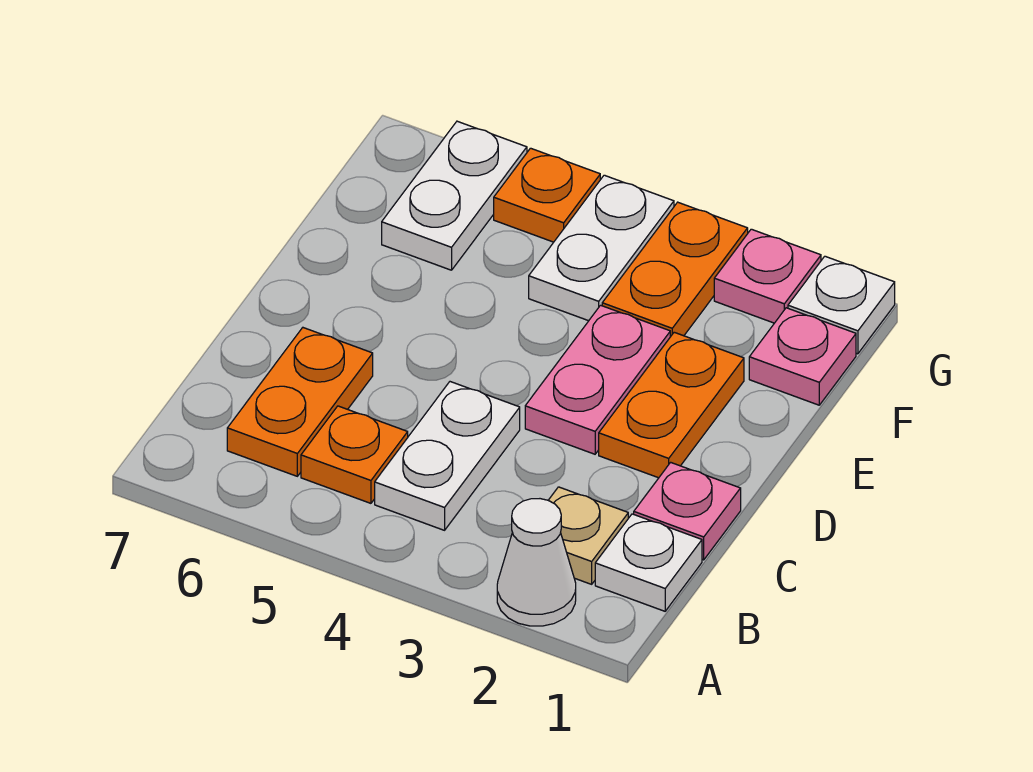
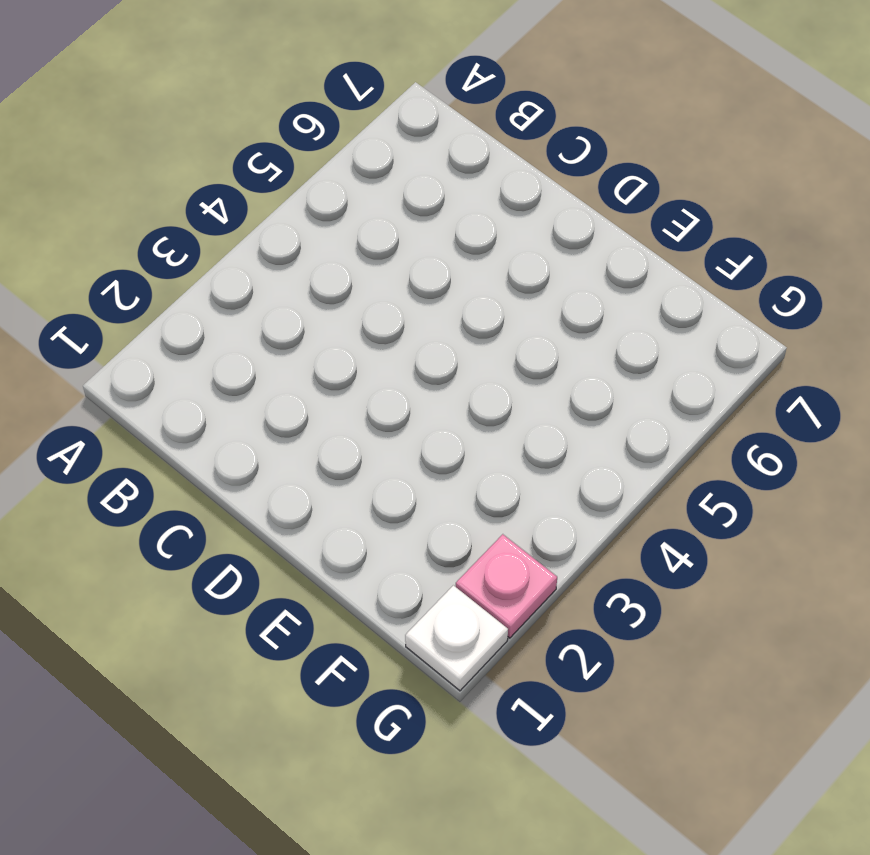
none -> white 1x1 cone [497,499,576,626]
none -> white 1x1 plate [595,514,702,611]
none -> tan 1x1 plate [548,487,628,584]

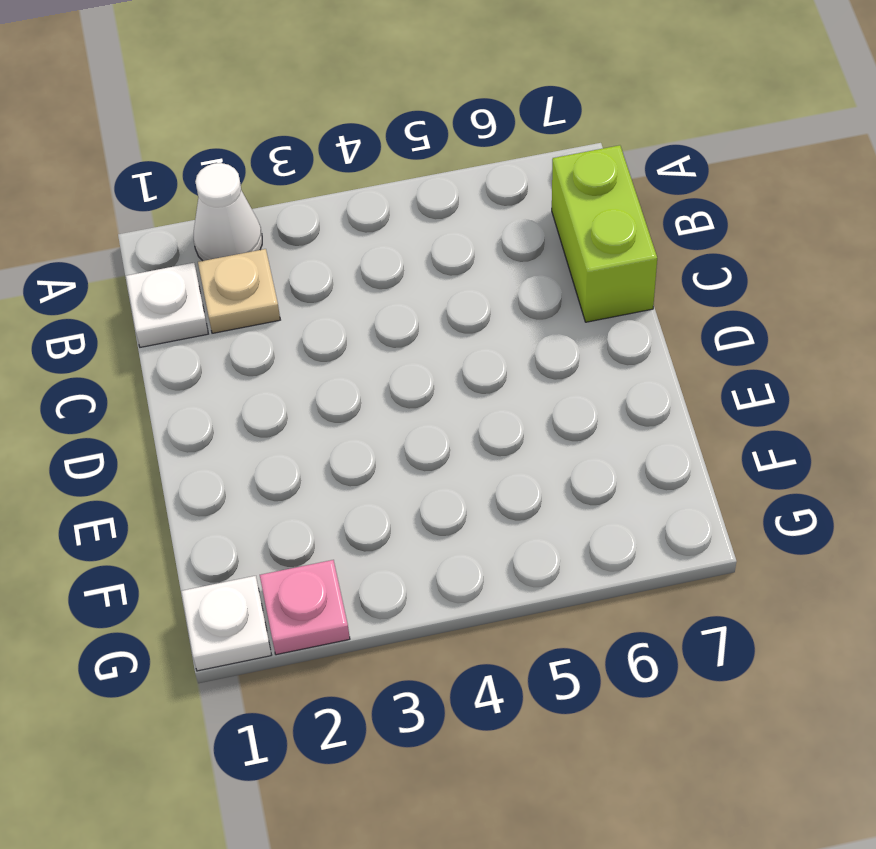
lime 1x2 brick [552,145,657,322] -> none
none -> white 1x2 plate [375,382,520,530]
none -> orange 1x1 plate [301,406,408,503]
none -> orange 1x2 plate [227,328,373,476]

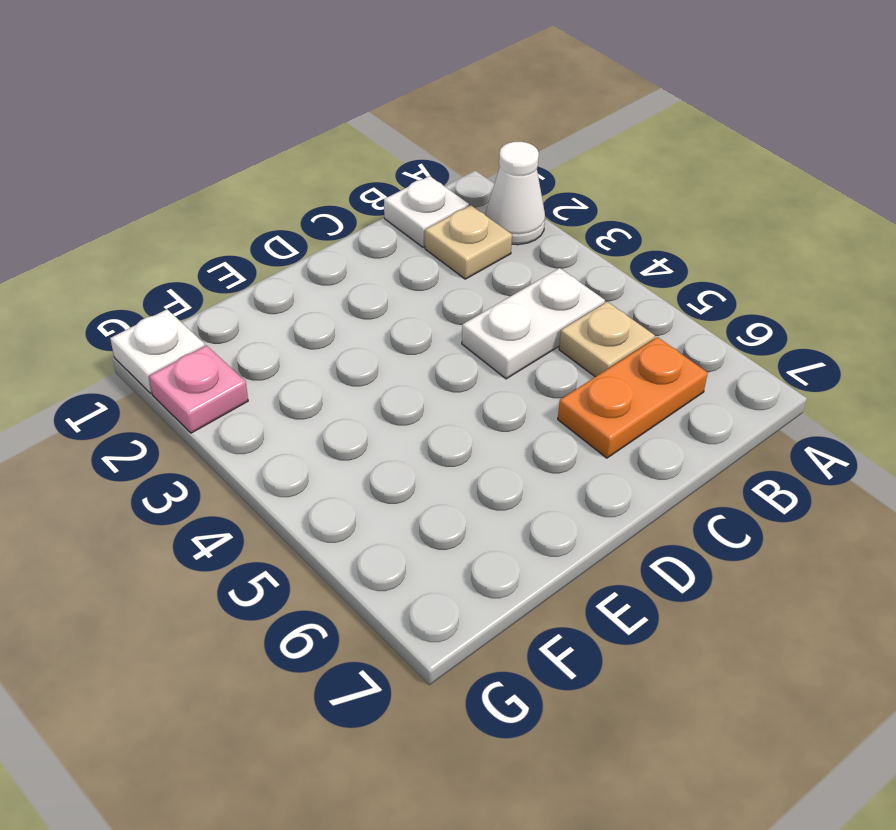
tan 1x1 plate [559,302,655,377] -> orange 1x1 plate [301,406,408,503]
none -> pink 1x1 plate [634,462,741,560]
none -> orange 1x2 plate [599,332,744,478]
none -> pink 1x2 plate [525,305,670,454]

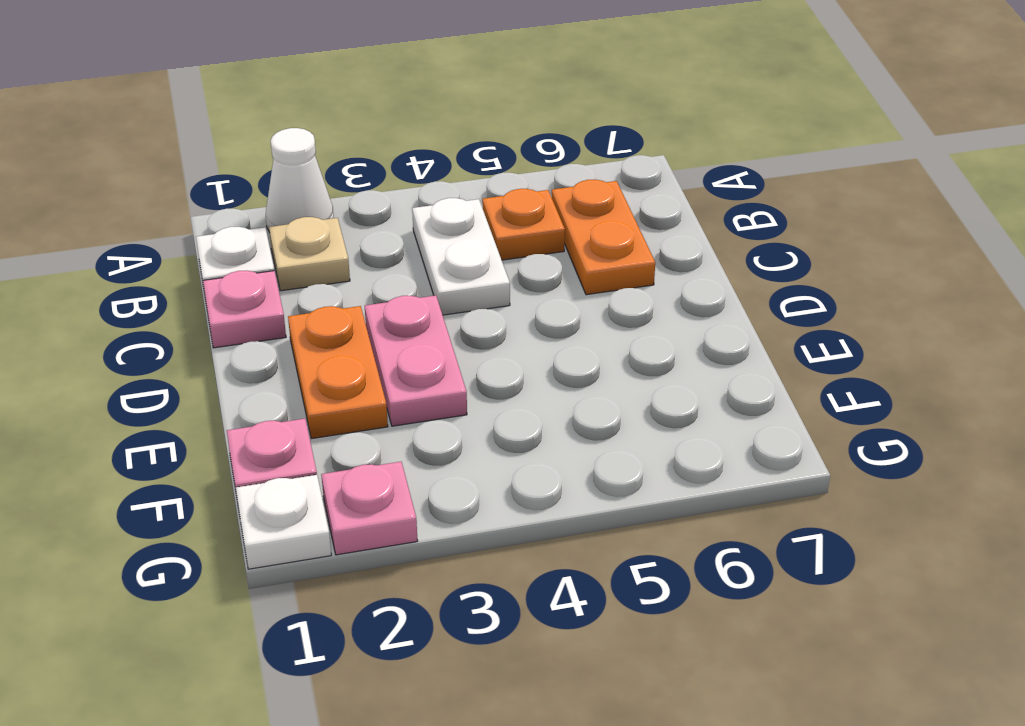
none -> orange 1x2 plate [602,202,748,337]
none -> white 1x2 plate [529,175,674,321]
none -> white 1x2 plate [382,121,527,270]

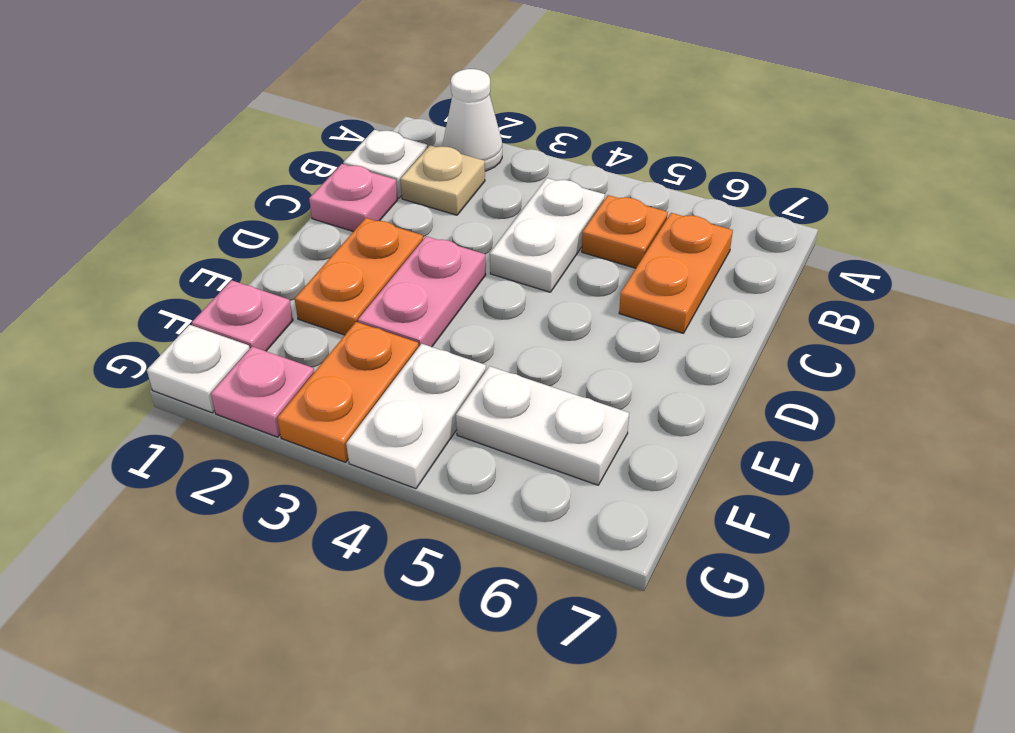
white 1x2 plate [456,366,629,485] -> white 1x2 plate turned to [382,121,527,270]
none -> orange 1x1 plate [494,148,600,242]

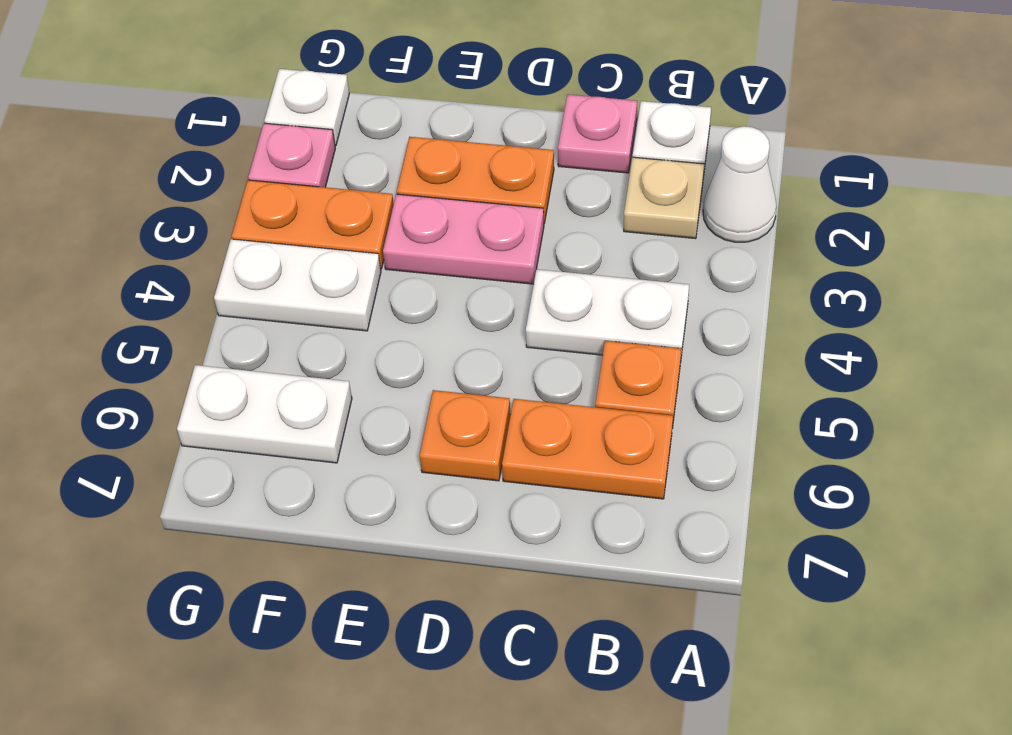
orange 1x1 plate [420,390,511,481] -> orange 1x1 plate moved to [494,148,600,242]
none -> pink 1x1 plate [749,308,856,405]

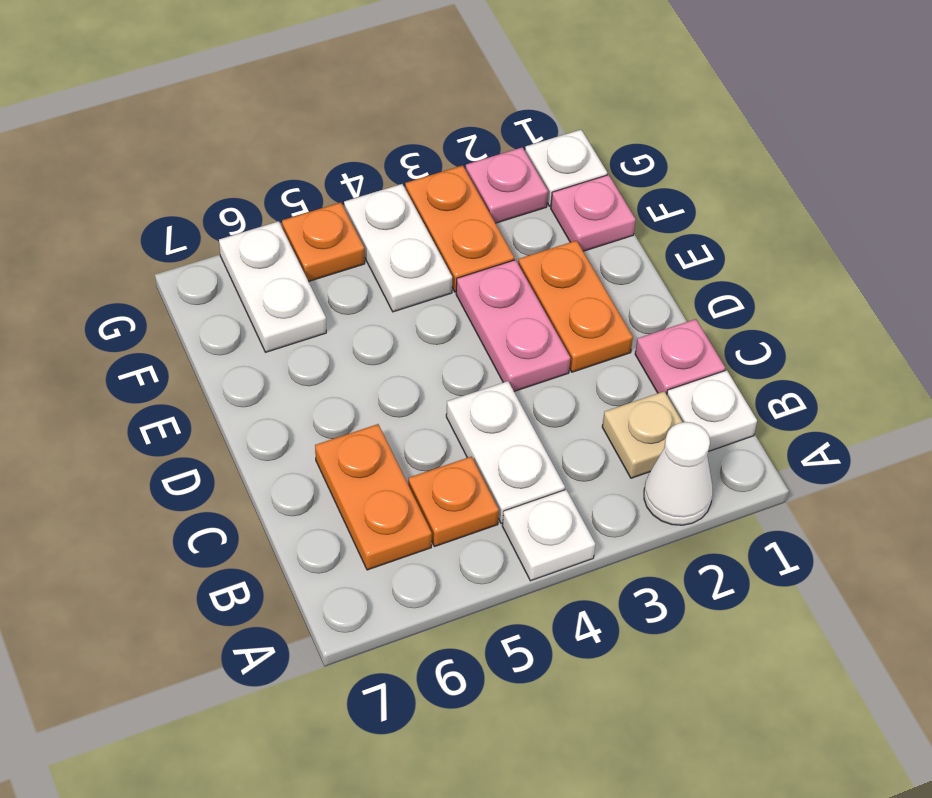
white 1x1 plate [502,490,595,581] -> none

